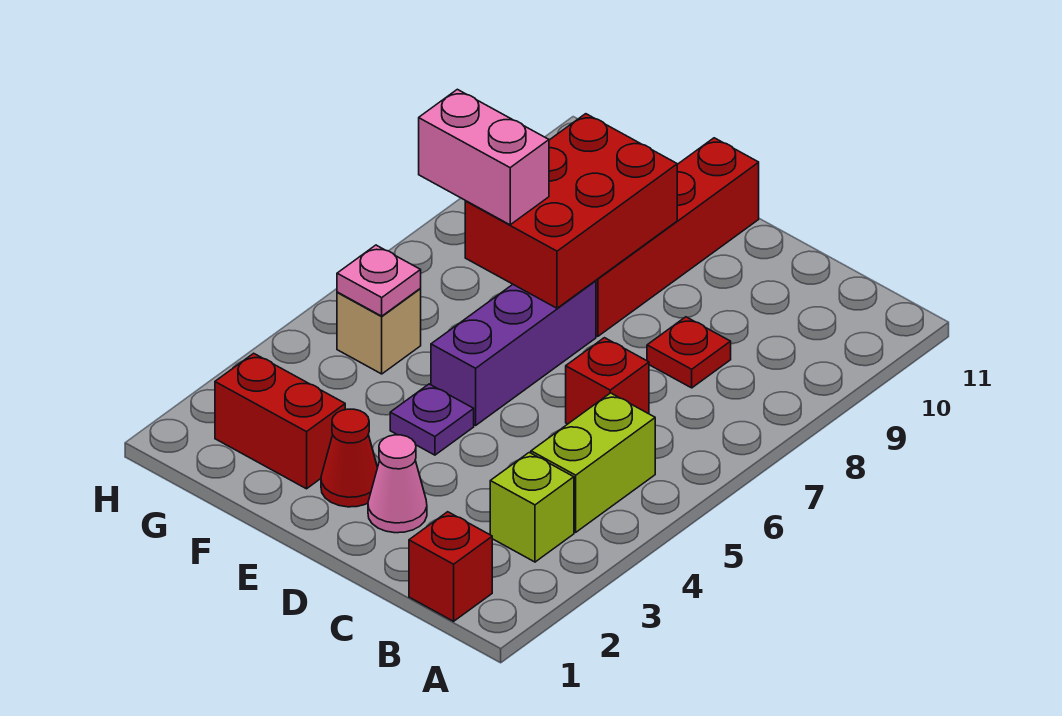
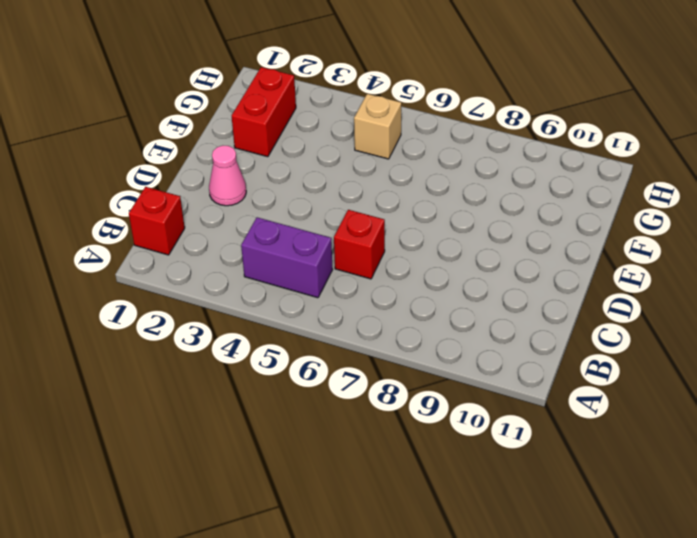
purple 1x2 brick [241,217,333,298] -> lime 1x2 brick [531,393,655,532]
none -> lime 1x1 brick [490,452,574,562]
none -> red 1x1 plate [647,317,731,388]
none -> red 1x1 cone [321,409,378,507]

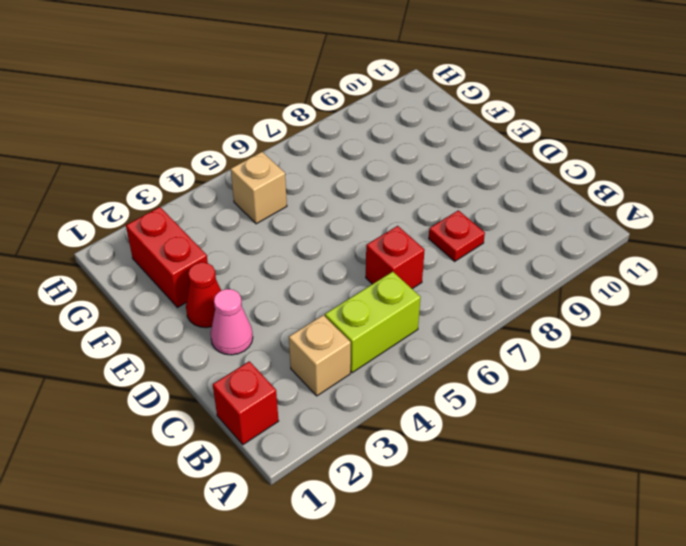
tan 1x1 brick [289,315,351,396] -> lime 1x1 brick [490,452,574,562]
none -> purple 1x1 plate [390,384,474,455]
none -> purple 1x3 brick [431,281,596,425]
none -> red 1x4 brick [596,138,759,336]

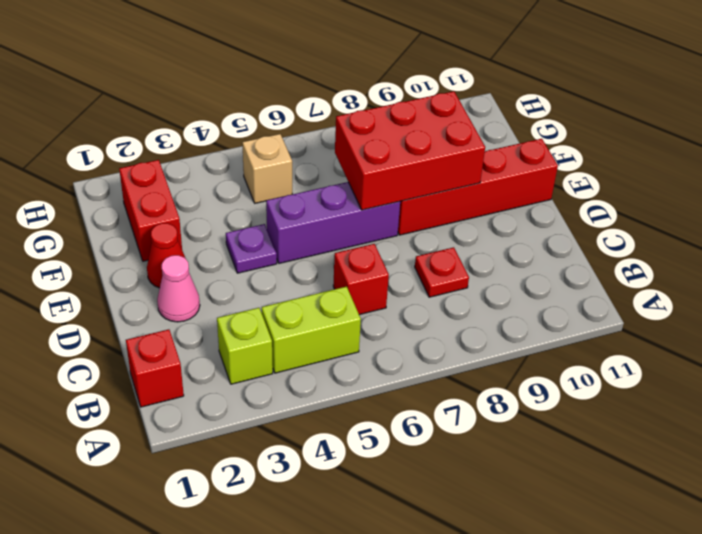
none -> pink 1x1 plate [337,245,421,316]
none -> pink 1x2 brick [419,89,549,225]

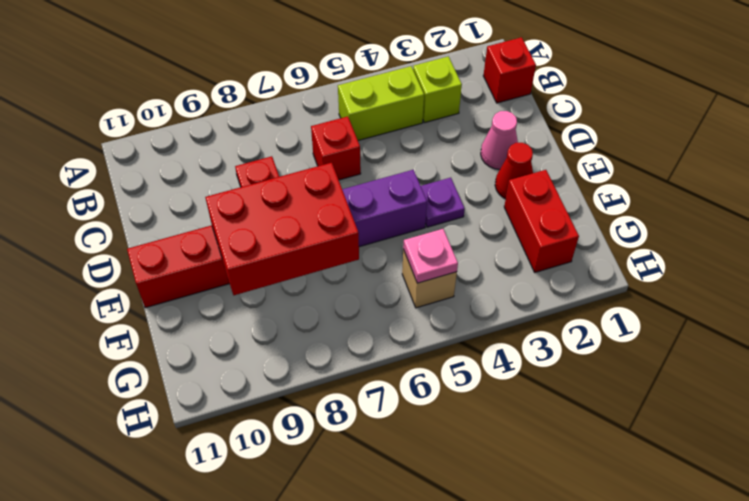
none -> pink 1x2 brick [419,89,549,225]

